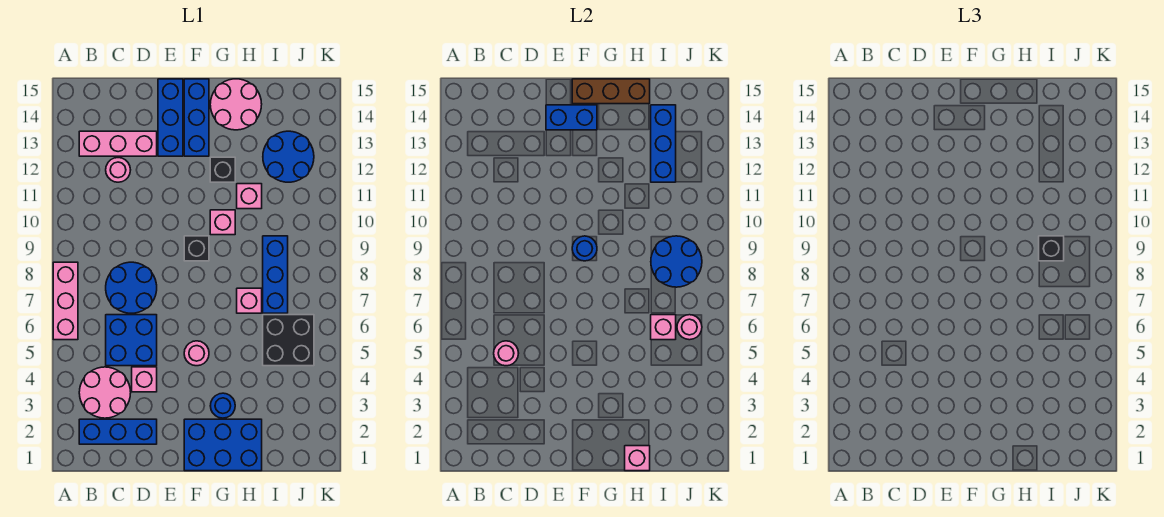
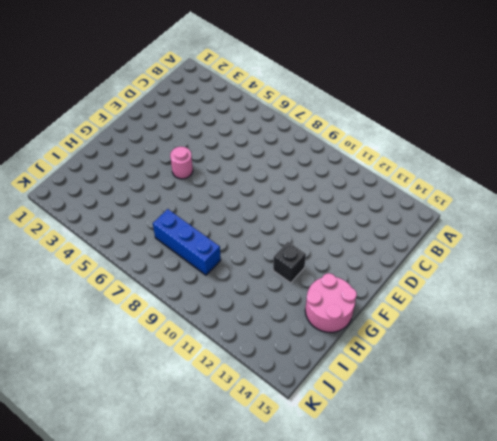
none -> pink 1x3 brick [53,262,78,340]
none -> blue 1x3 brick [79,419,157,444]
none -> pink 2x2 round brick [79,367,131,418]
none -> pink 1x3 brick [79,131,157,156]

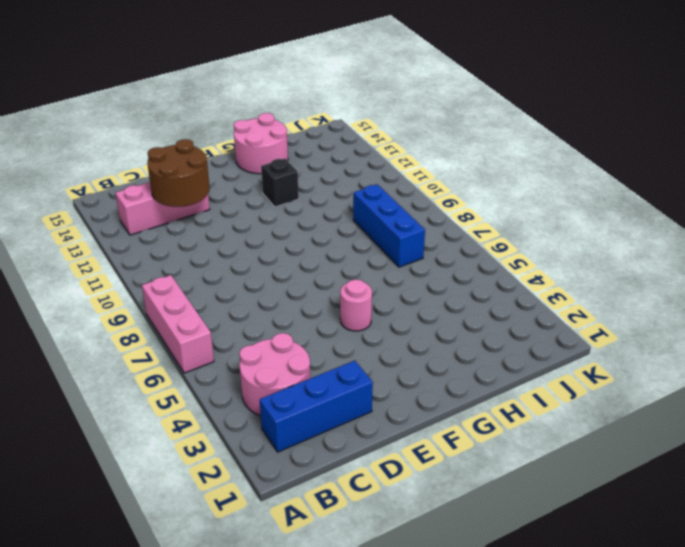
brown 2x2 round brick [147,139,210,207] -> none
none -> blue 2x2 brick [106,315,157,366]
none -> blue 2x2 round brick [106,262,157,313]
none -> pink 1x1 round brick [106,158,130,182]
none -> pink 1x1 brick [132,367,157,392]

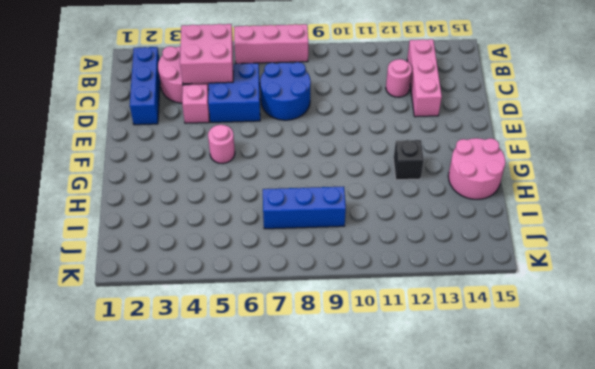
pink 2x2 brick [180,24,233,84] -> pink 1x1 round brick [494,341,519,366]
none -> blue 1x3 brick [158,79,183,156]
none -> blue 2x3 brick [184,419,262,471]
none -> black 1x1 brick [184,236,209,261]
none -> blue 1x3 brick [184,79,209,156]

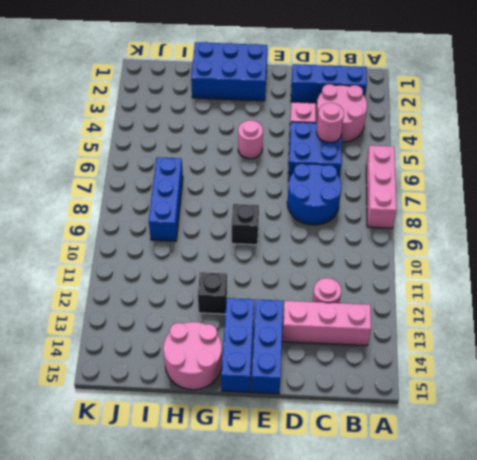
none -> blue 1x1 round brick [210,393,235,418]
none -> pink 1x1 brick [210,210,235,235]
none -> pink 1x1 brick [237,288,262,313]
none -> pink 1x1 brick [237,184,262,209]

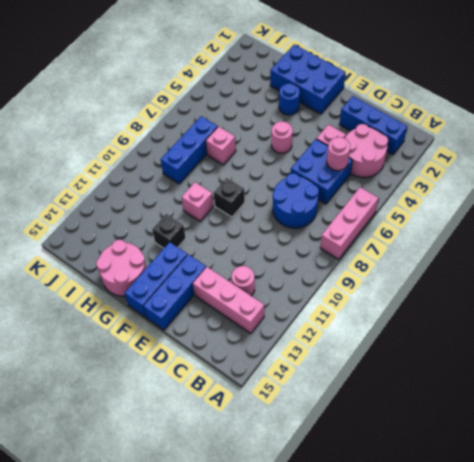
none -> pink 1x1 brick [237,184,262,209]
none -> black 2x2 brick [263,315,314,366]
none -> blue 2x2 round brick [263,131,314,182]
none -> blue 1x2 brick [546,105,597,130]

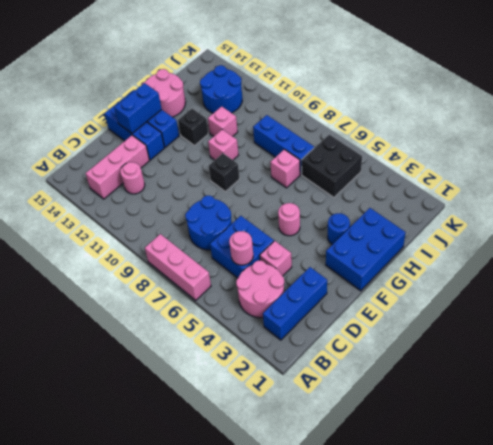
none -> blue 1x1 round brick [572,236,597,261]
none -> brown 1x3 brick [572,79,650,104]
none -> pink 1x1 brick [625,446,650,471]
none -> pink 1x1 brick [651,315,676,340]

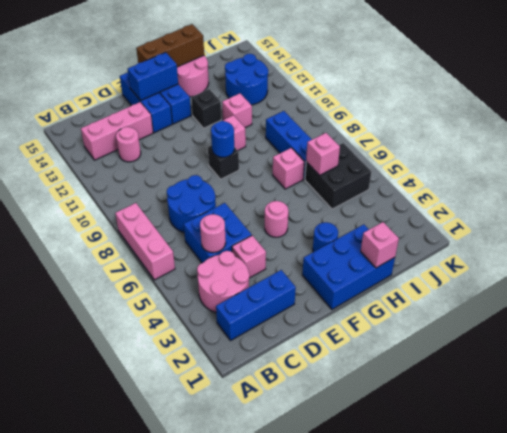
none -> blue 2x2 round brick [651,236,702,287]
none -> blue 1x3 brick [651,105,676,182]
none -> pink 1x1 round brick [677,315,702,340]
none -> black 1x1 brick [1039,236,1064,261]

